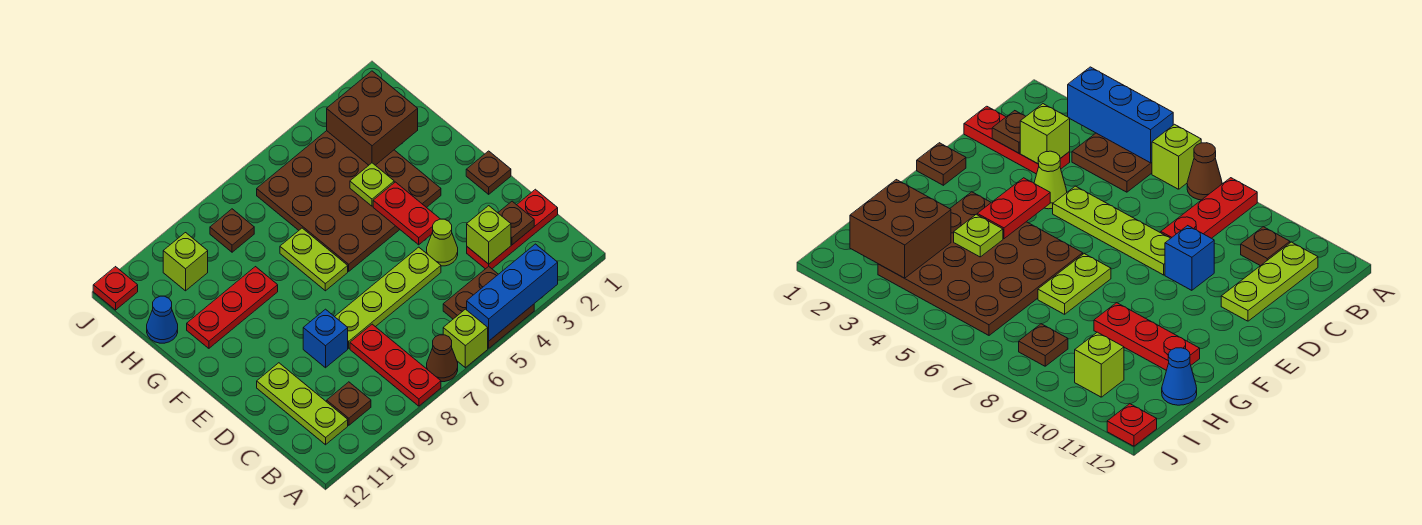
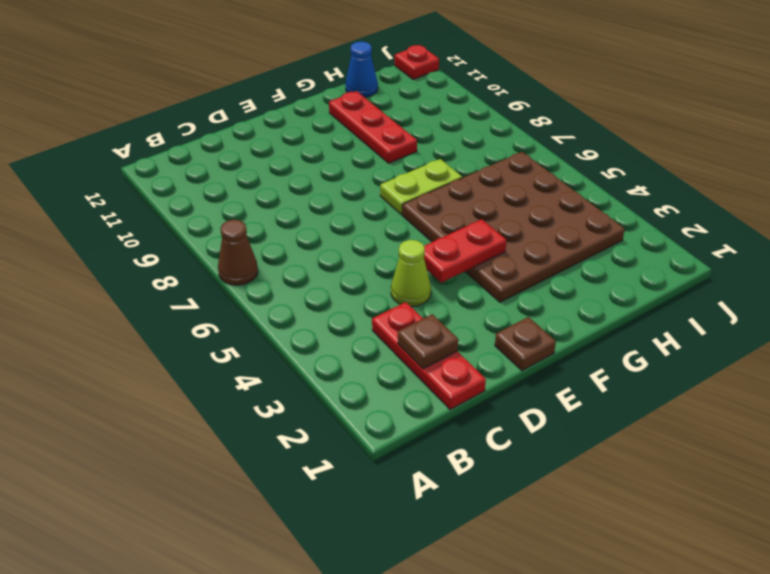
none -> brown 2x2 plate [443,266,534,348]
none -> lime 1x1 brick [443,309,488,368]
none -> red 1x3 plate [350,324,441,406]

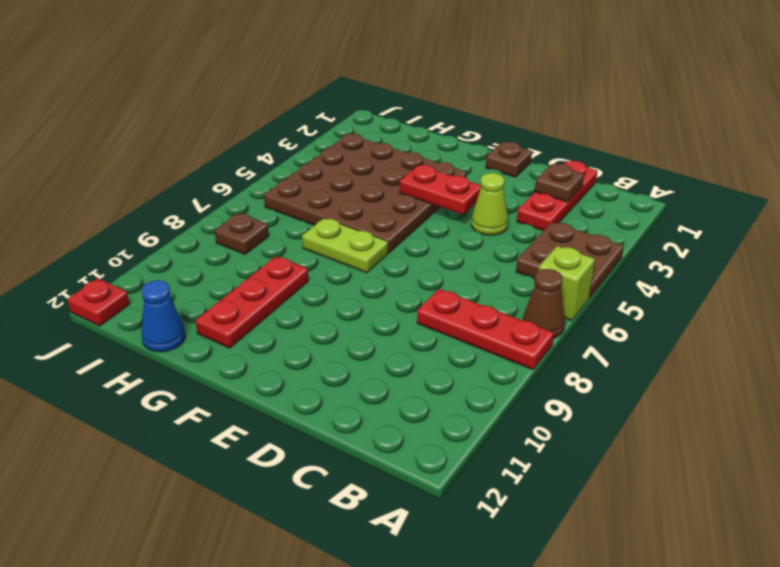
none -> brown 1x1 plate [327,382,371,425]
none -> lime 1x3 plate [257,363,348,445]
none -> lime 1x4 plate [335,247,441,348]

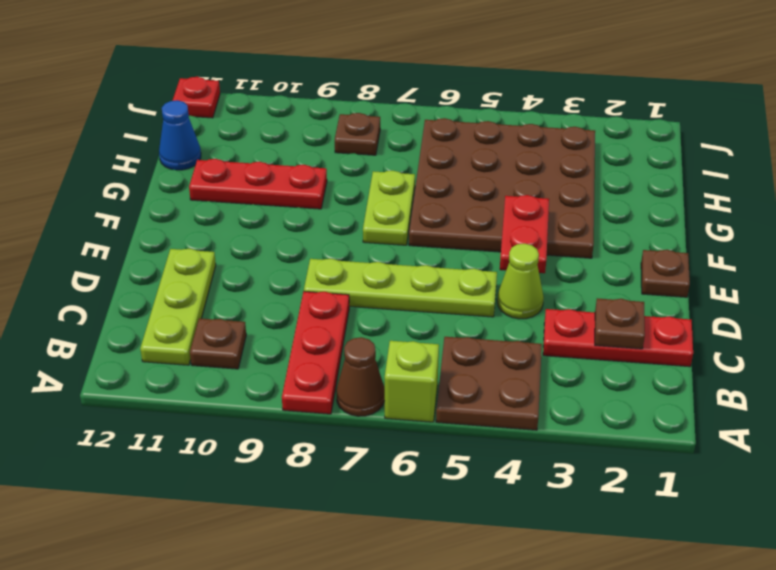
none -> blue 1x1 brick [303,309,348,368]
none -> lime 1x1 brick [163,233,208,291]
none -> blue 1x3 brick [467,244,558,341]

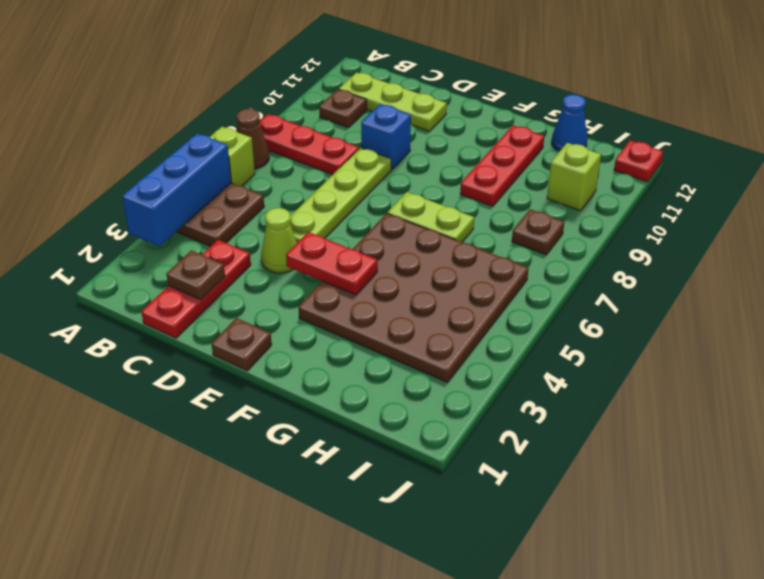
none -> lime 1x1 brick [467,206,511,264]
none -> lime 1x1 plate [350,163,394,206]
none -> brown 2x2 brick [327,71,418,165]

